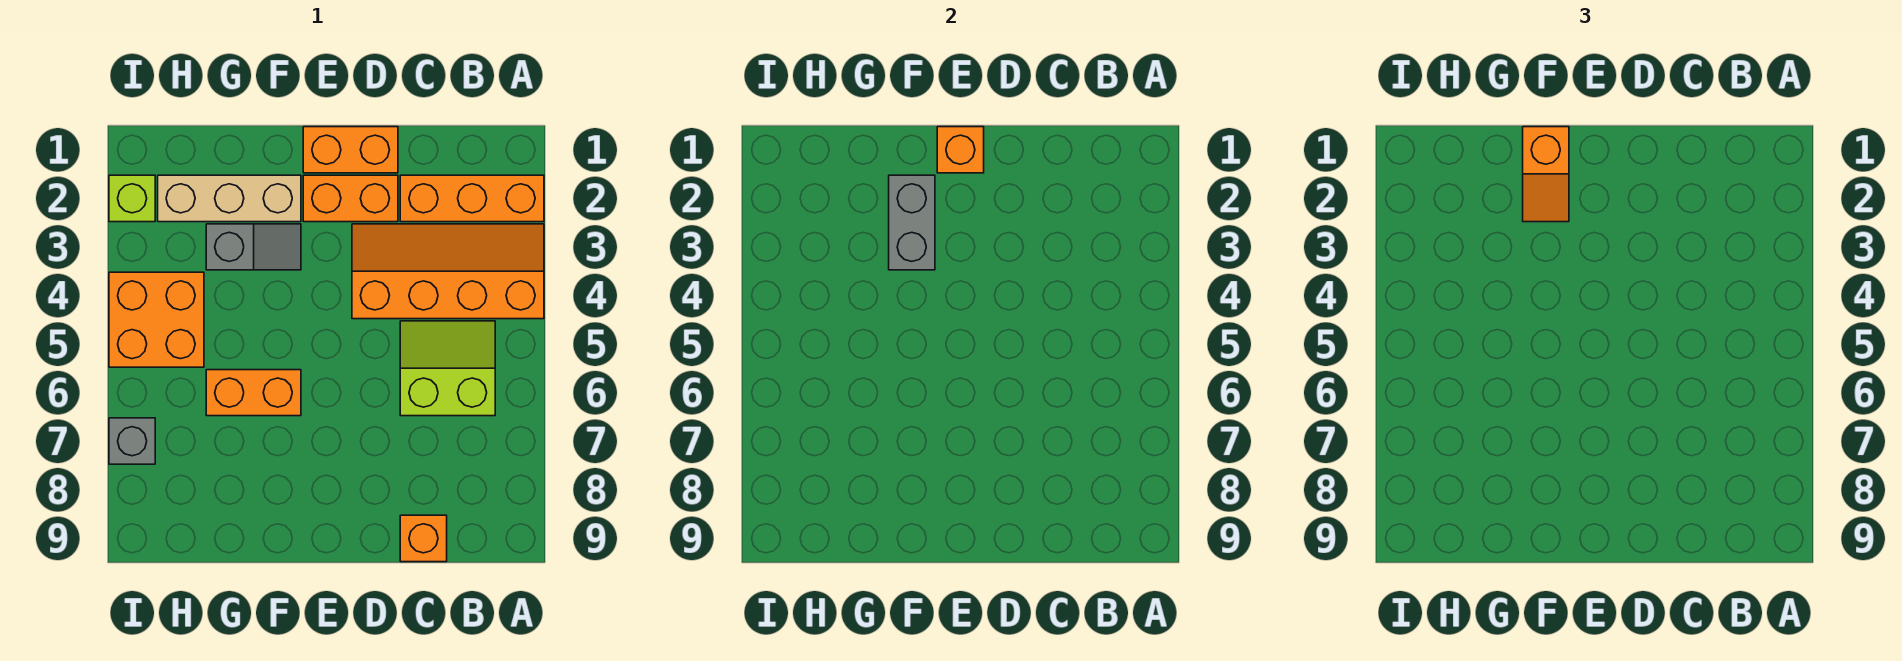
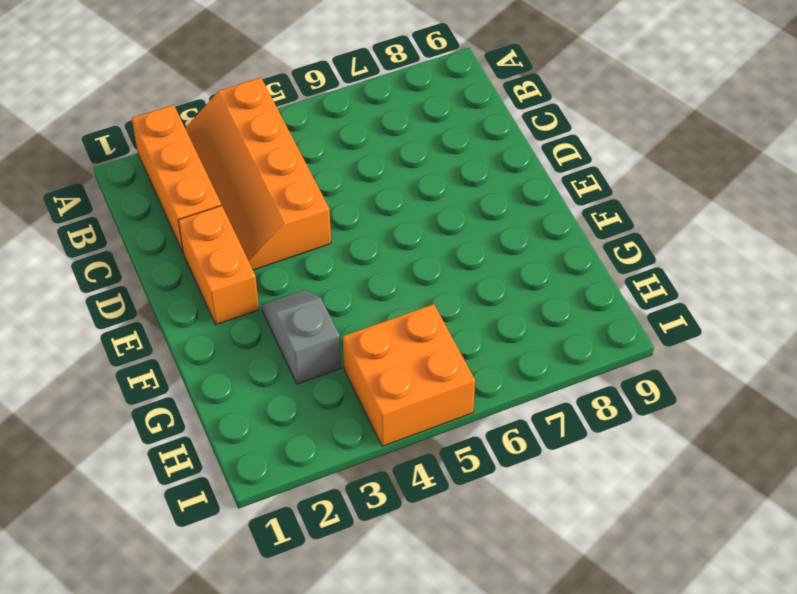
none -> lime 2x2 slope [400,321,495,416]
none -> orange 1x1 brick [400,515,447,562]
none -> orange 1x2 brick [303,127,398,173]

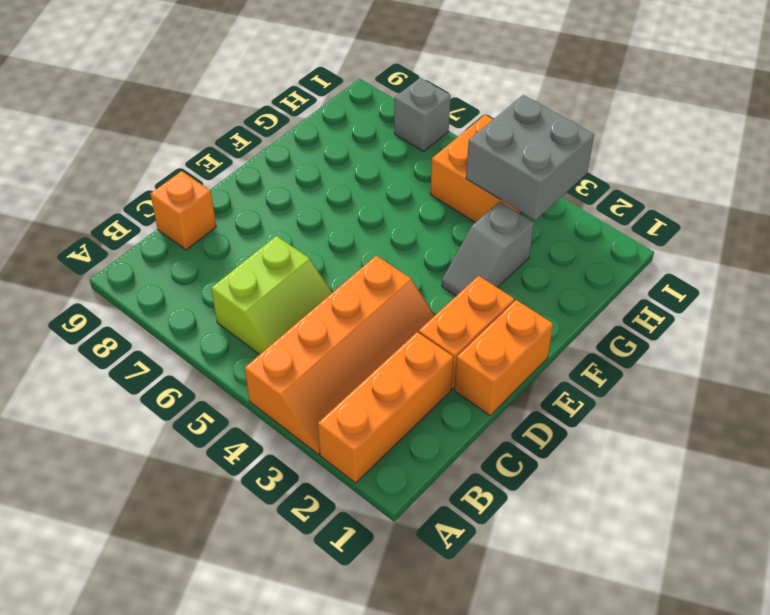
grey 2x2 brick [466,95,594,220] -> none
none -> tan 1x3 brick [158,175,301,222]
none -> orange 1x2 brick [206,370,301,416]
none -> lime 1x1 brick [109,175,155,222]

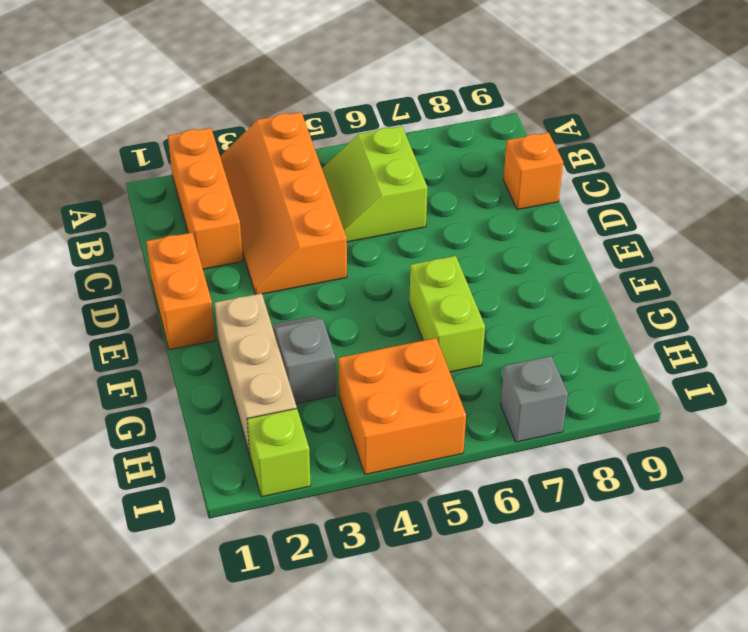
lime 1x2 brick [409,256,485,372] -> orange 1x2 brick [206,370,301,416]
none -> orange 1x2 brick [303,175,398,222]
none -> orange 1x1 brick [937,127,984,173]
none -> grey 1x2 brick [889,175,935,270]

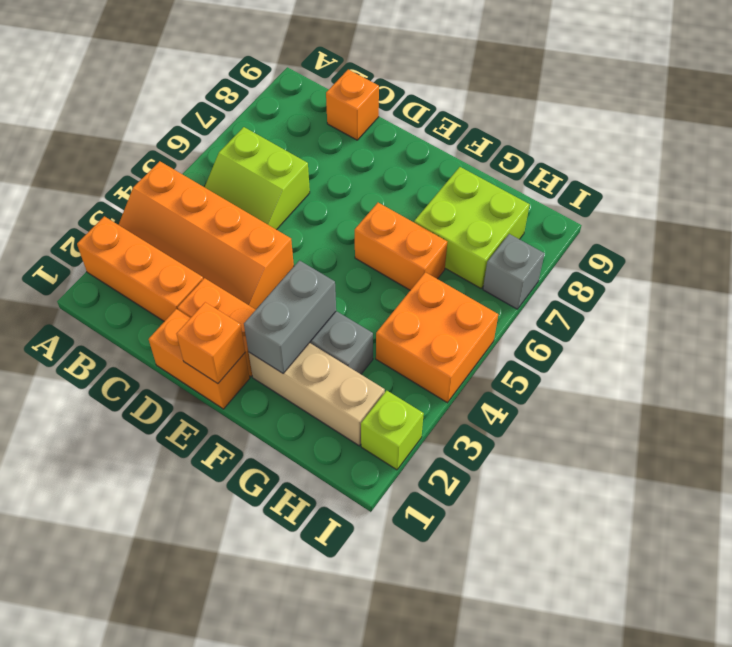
lime 2x2 brick [414,167,530,288] -> none
none -> orange 1x2 slope [1523,127,1569,222]

